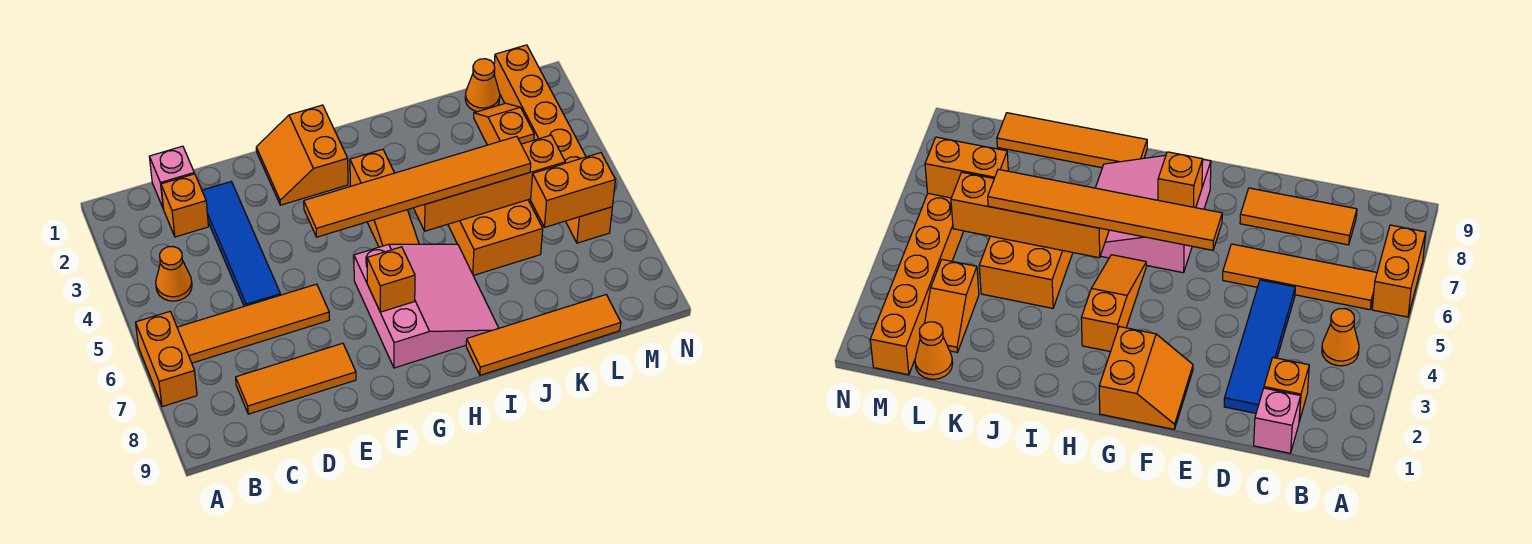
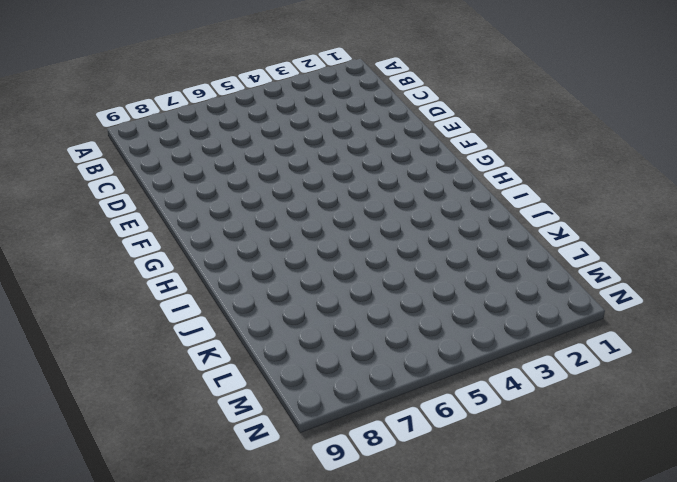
none -> orange 1x2 brick [135,312,197,407]
none -> orange 1x1 cone [156,247,192,301]
none -> orange 1x4 tile [177,284,329,363]

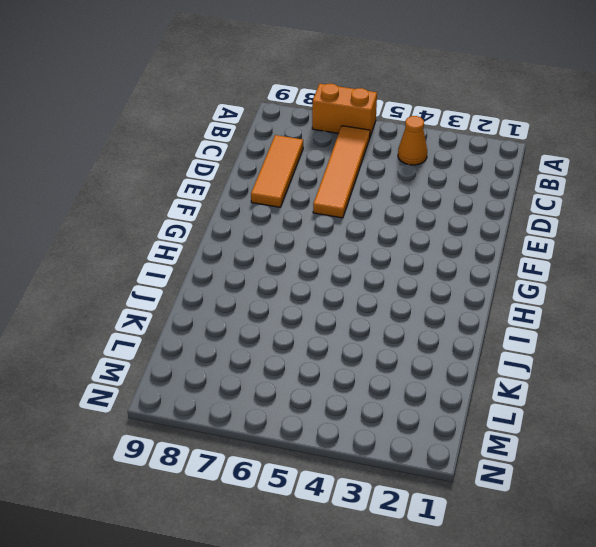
none -> pink 1x1 brick [149,146,194,209]
none -> orange 1x1 brick [161,174,208,237]
none -> blue 1x4 tile [202,182,280,306]

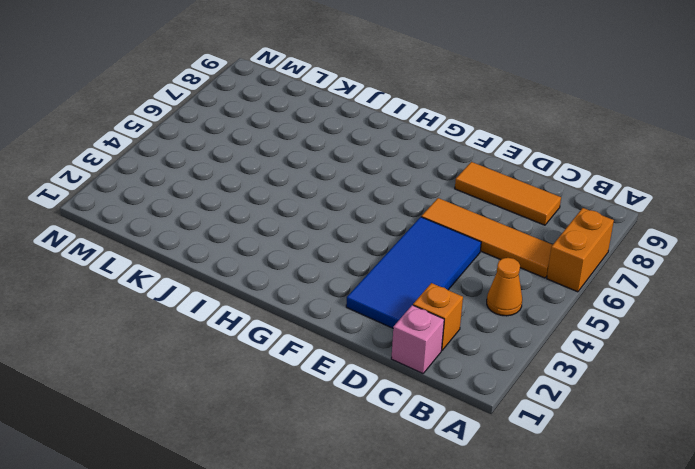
blue 2x4 tile [346,217,481,328] -> blue 1x4 tile [202,182,280,306]
none -> orange 2x2 slope [256,105,348,205]
none -> pink 3x3 slope [354,244,499,368]
none -> orange 1x3 slope [350,149,419,247]

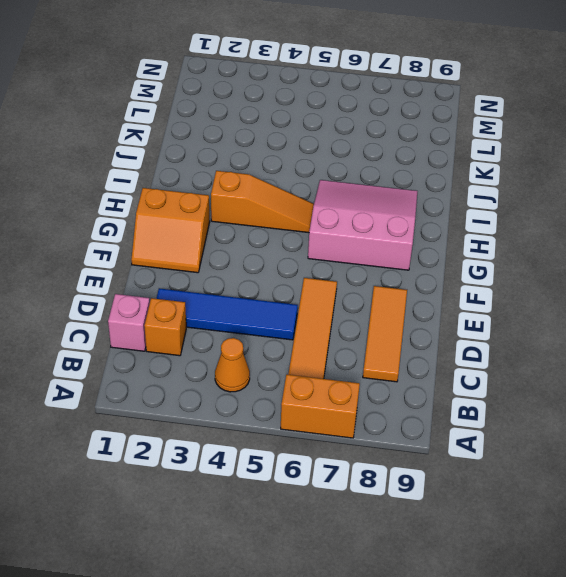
none -> orange 1x4 tile [466,295,621,375]
none -> orange 2x3 brick [448,200,543,276]
none -> orange 1x1 cone [465,59,500,112]

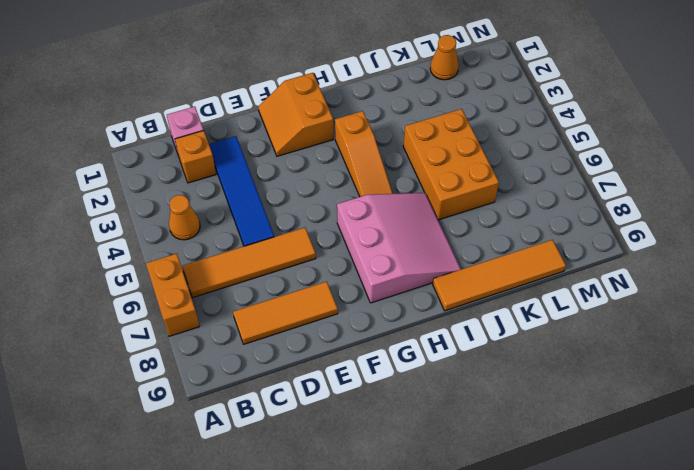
none -> orange 1x2 slope [474,103,534,145]
none -> orange 1x6 brick [494,45,612,243]
none -> orange 1x1 brick [367,247,415,312]

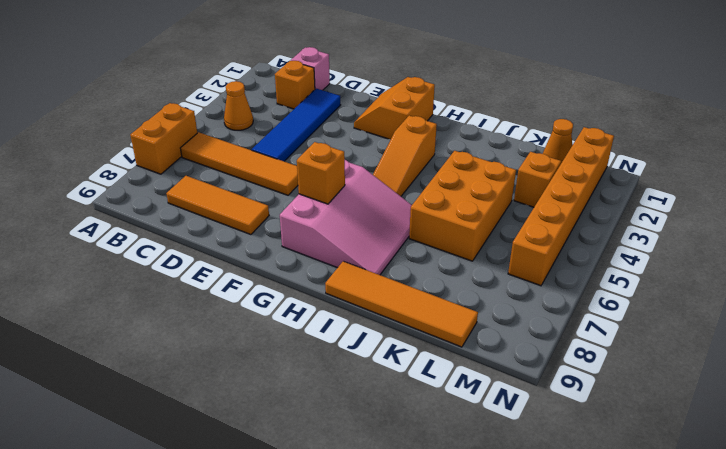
none -> orange 1x4 brick [414,135,565,231]
none -> orange 1x2 brick [531,153,615,227]
none -> orange 1x6 tile [304,136,531,237]

